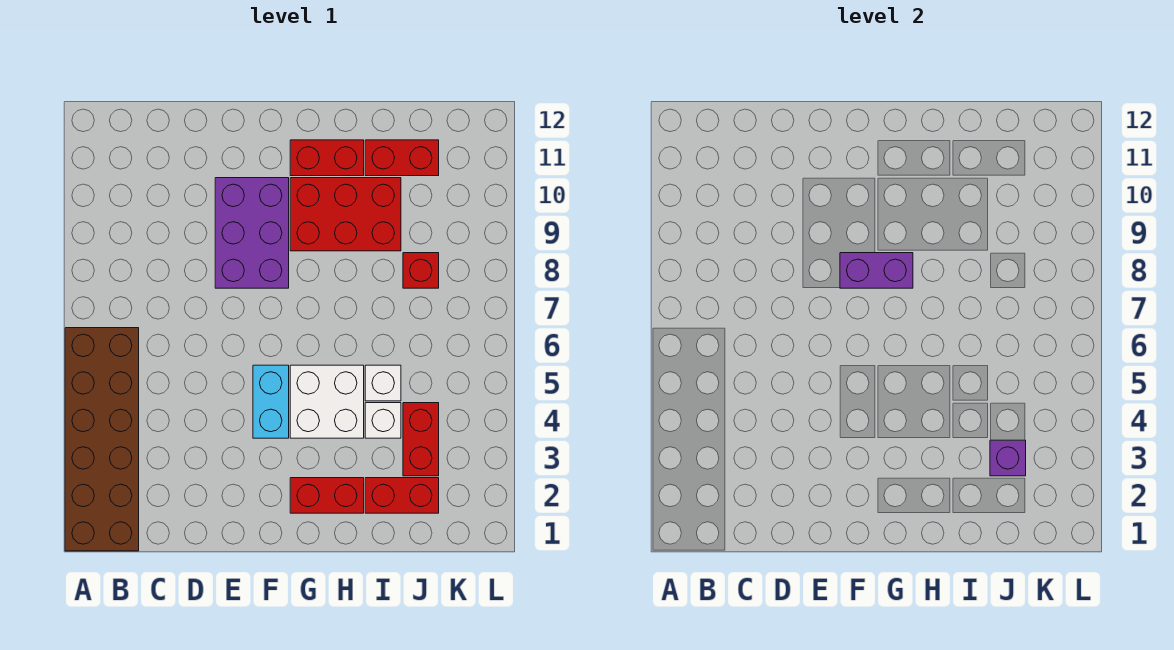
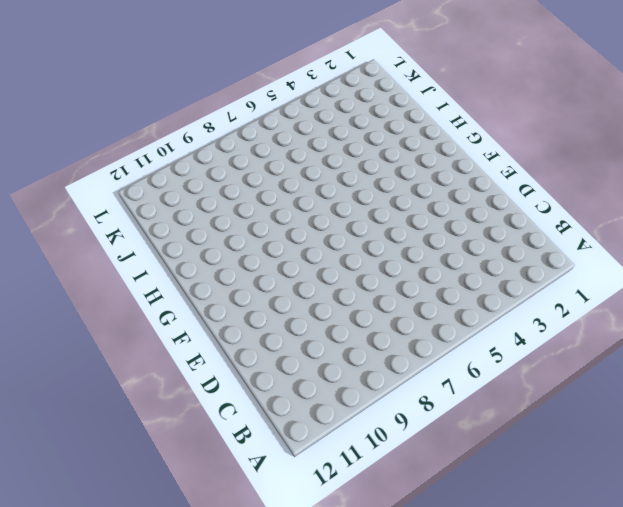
none -> brown 2x6 brick [65,328,139,551]
none -> purple 2x3 brick [215,178,289,288]
none -> cyan 1x2 brick [253,365,289,438]

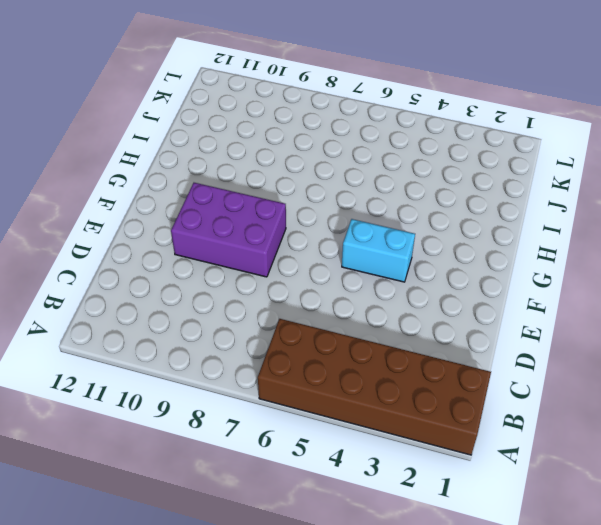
none -> red 1x2 brick [290,478,364,513]
none -> white 2x2 brick [290,365,364,438]
none -> red 2x3 brick [290,178,401,251]

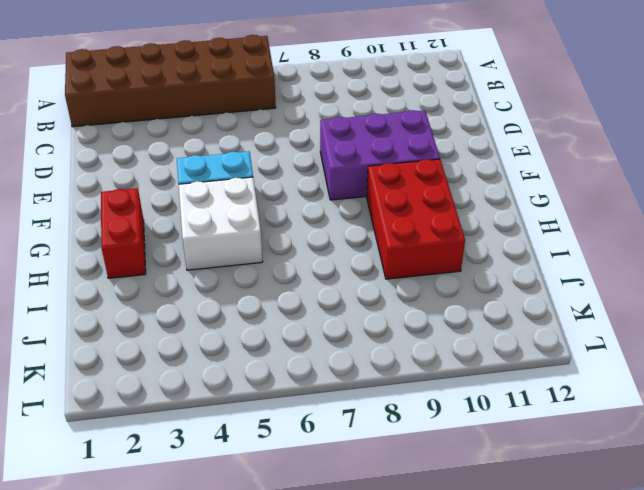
none -> red 1x2 brick [290,140,364,176]
none -> red 1x2 brick [365,478,439,513]
none -> white 1x1 brick [365,403,401,438]

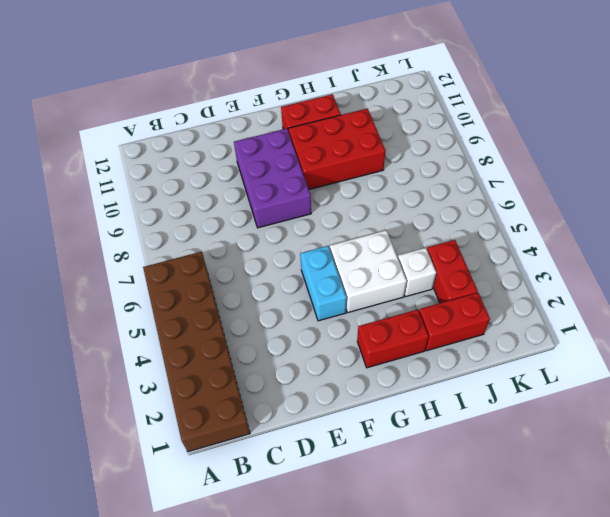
none -> white 1x1 brick [365,365,401,401]
none -> red 1x2 brick [365,140,439,176]
none -> red 1x1 brick [403,253,439,288]

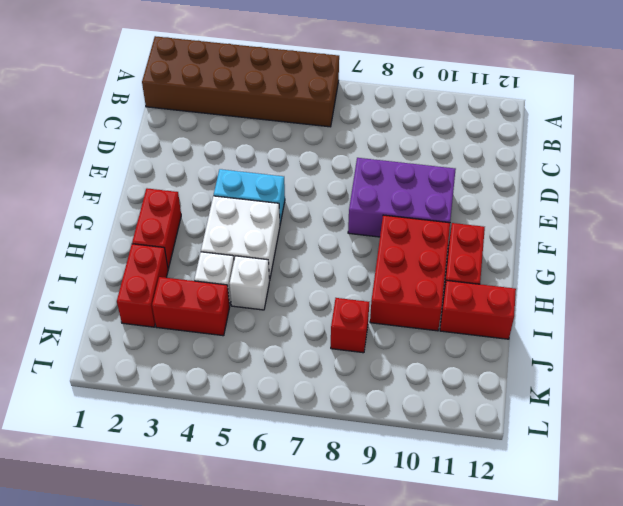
red 1x2 brick [440,281,516,339] -> red 1x2 brick turned to [365,140,439,176]
none -> purple 1x2 brick [840,253,913,288]
none -> purple 1x1 brick [990,440,1026,476]

